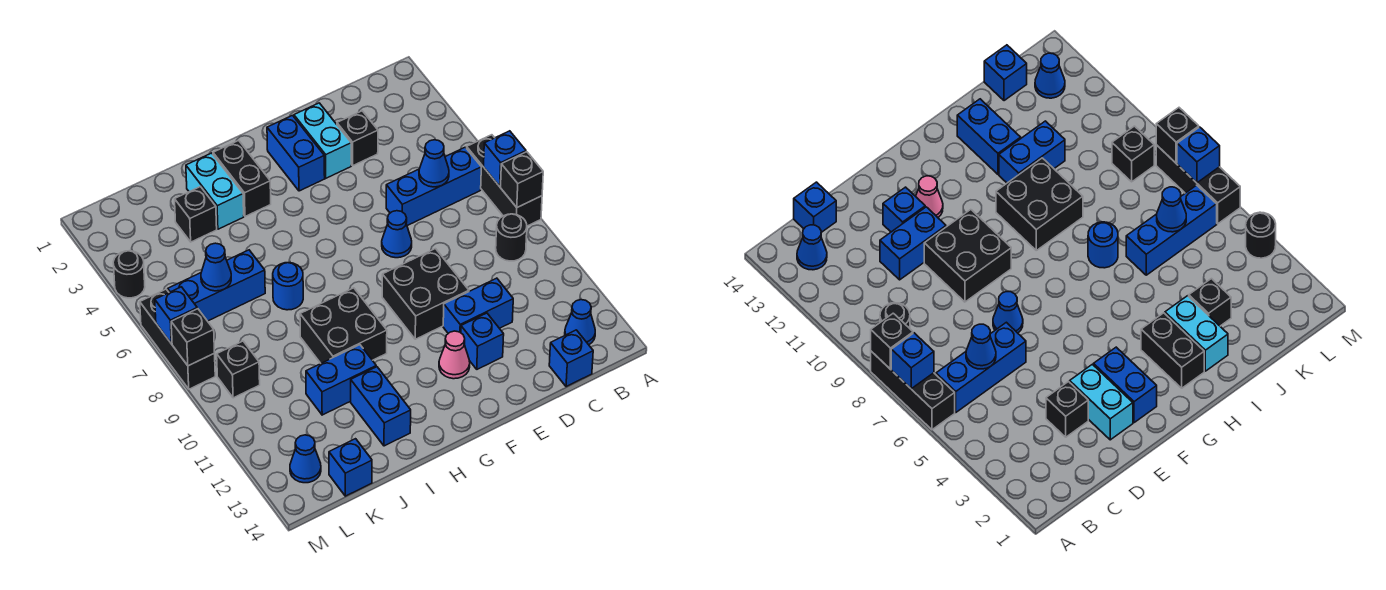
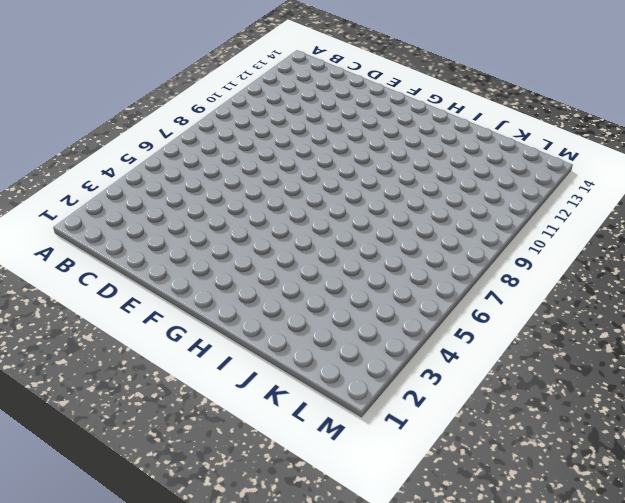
none -> black 1x3 brick [467,135,542,226]
none -> blue 1x3 brick [386,147,481,226]
none -> black 1x1 round brick [496,214,527,261]
none -> blue 1x1 cone [565,300,595,345]

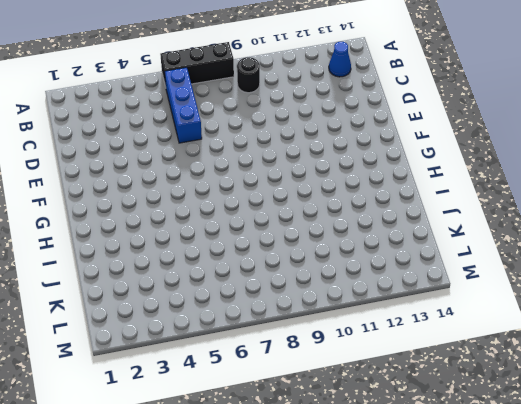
none -> blue 1x1 brick [549,330,593,387]
none -> black 1x1 brick [337,111,378,166]
none -> blue 1x2 brick [443,278,513,333]
none -> cyan 1x2 brick [294,103,351,178]

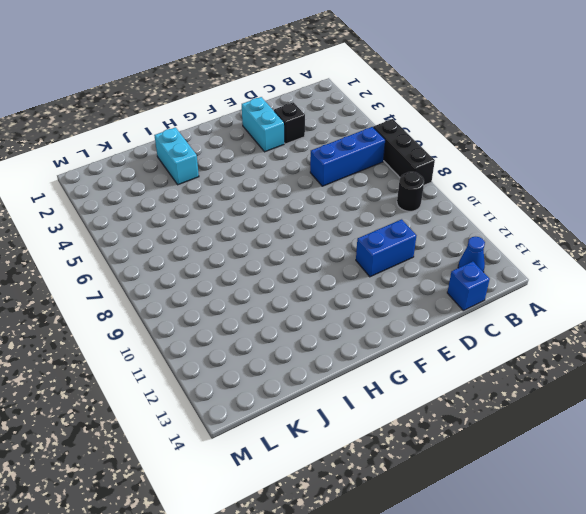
none -> blue 1x1 cone [382,211,412,258]
none -> black 2x2 brick [382,249,469,339]
none -> blue 1x1 brick [461,313,504,369]
none -> blue 1x2 brick [267,116,325,191]

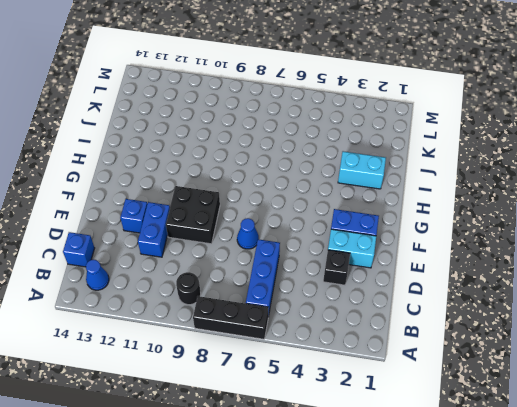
none -> pink 1x1 cone [439,331,470,379]
none -> black 1x2 brick [213,141,271,216]
none -> black 2x2 brick [300,288,387,363]
none -> blue 1x1 round brick [273,263,303,310]

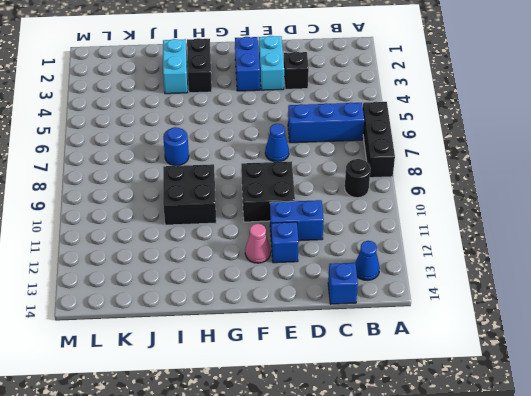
none -> blue 1x2 brick [306,345,376,415]
none -> blue 1x2 brick [351,367,411,446]
none -> black 1x1 brick [175,187,217,242]
none -> blue 1x3 brick [168,250,265,321]

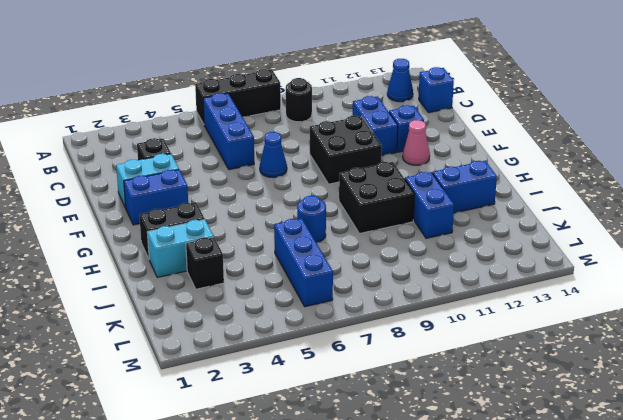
none -> blue 1x1 brick [329,439,372,496]
none -> black 1x1 brick [217,341,260,398]
none -> blue 1x1 cone [290,435,321,483]
none -> black 1x1 round brick [113,251,145,298]

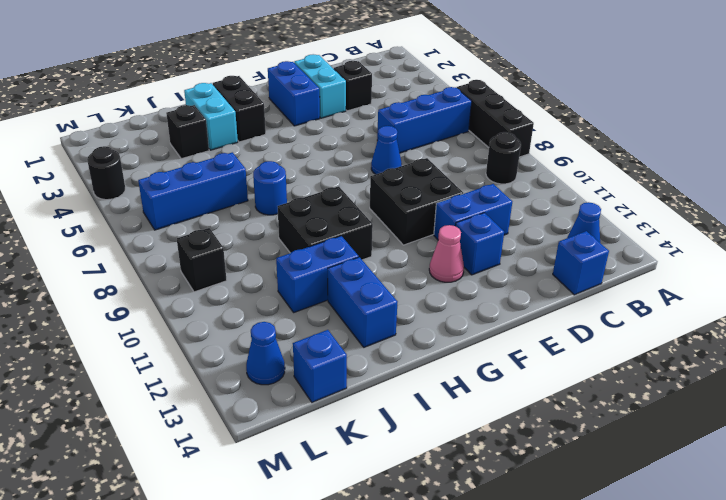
none -> black 1x3 brick [140,289,215,389]
none -> blue 1x1 brick [484,131,526,186]
none -> black 1x1 brick [501,152,543,207]
none -> blue 1x1 cone [419,140,449,187]

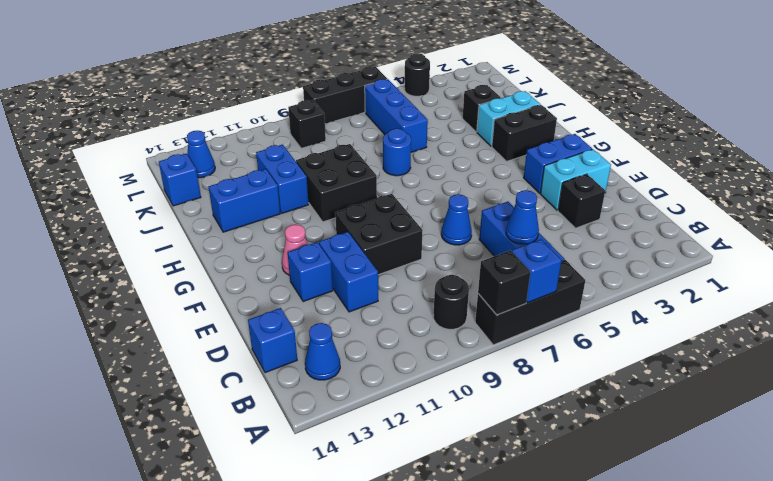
none -> blue 1x1 cone [201,243,231,291]
none -> blue 1x1 brick [155,287,197,344]
none -> black 1x1 brick [171,309,215,366]

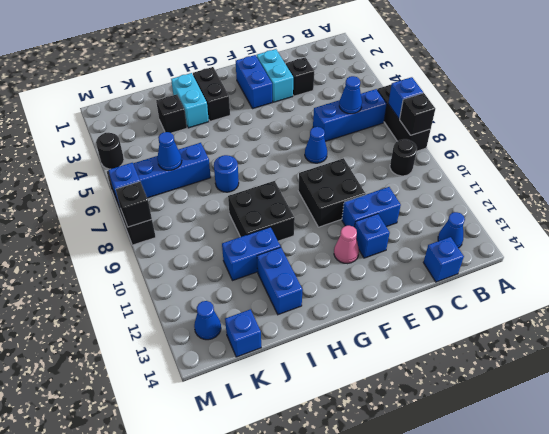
none -> black 1x1 brick [217,341,260,398]

